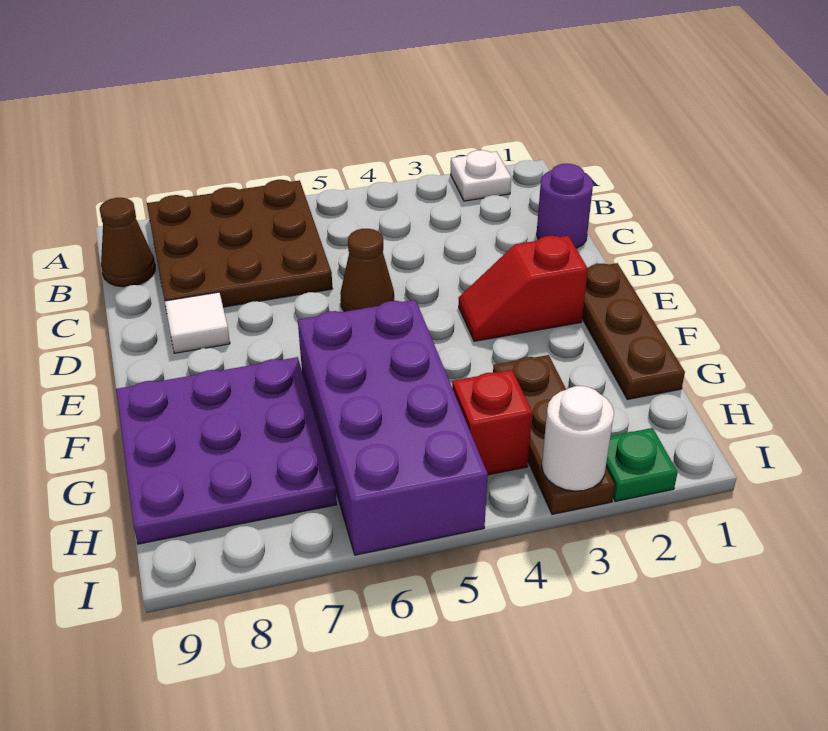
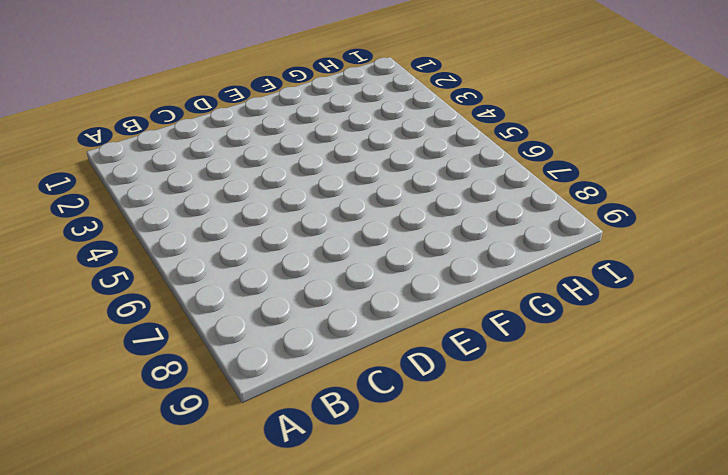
none -> white 1x1 plate [451,150,511,201]
none -> brown 3x3 plate [147,180,332,307]
none -> brown 1x1 cone [100,198,155,287]

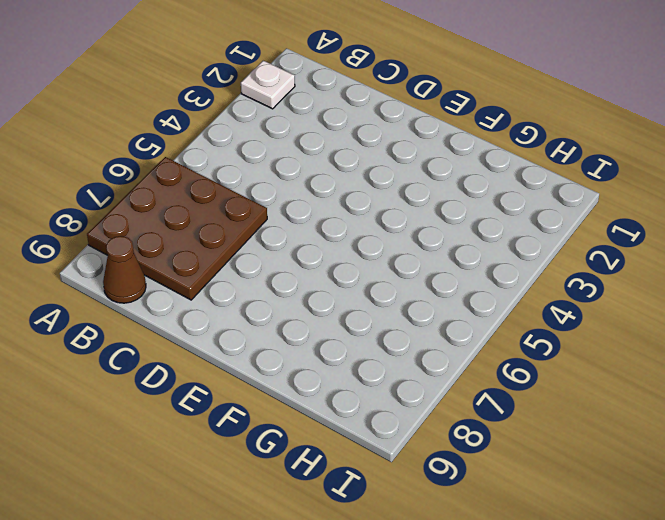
none -> purple 1x1 round brick [537,164,593,248]
none -> brown 1x1 cone [340,229,394,312]
none -> white 1x1 tile [165,292,230,353]

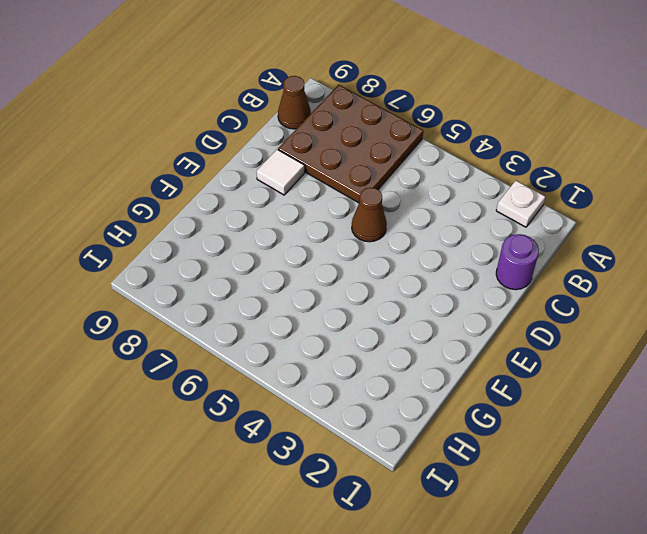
none -> brown 1x3 plate [582,263,685,399]
none -> red 1x2 slope [459,236,588,341]
none -> purple 2x4 brick [298,300,488,555]

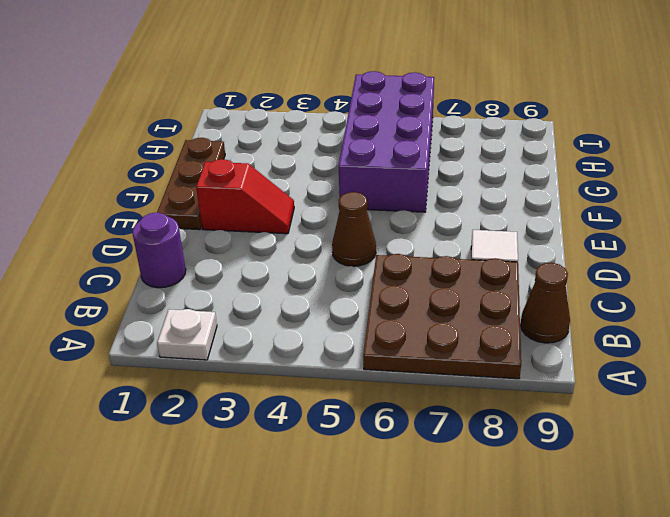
none -> purple 3x3 plate [116,357,337,544]
none -> brown 1x3 plate [493,355,615,514]
none -> red 1x1 brick [452,370,532,475]

